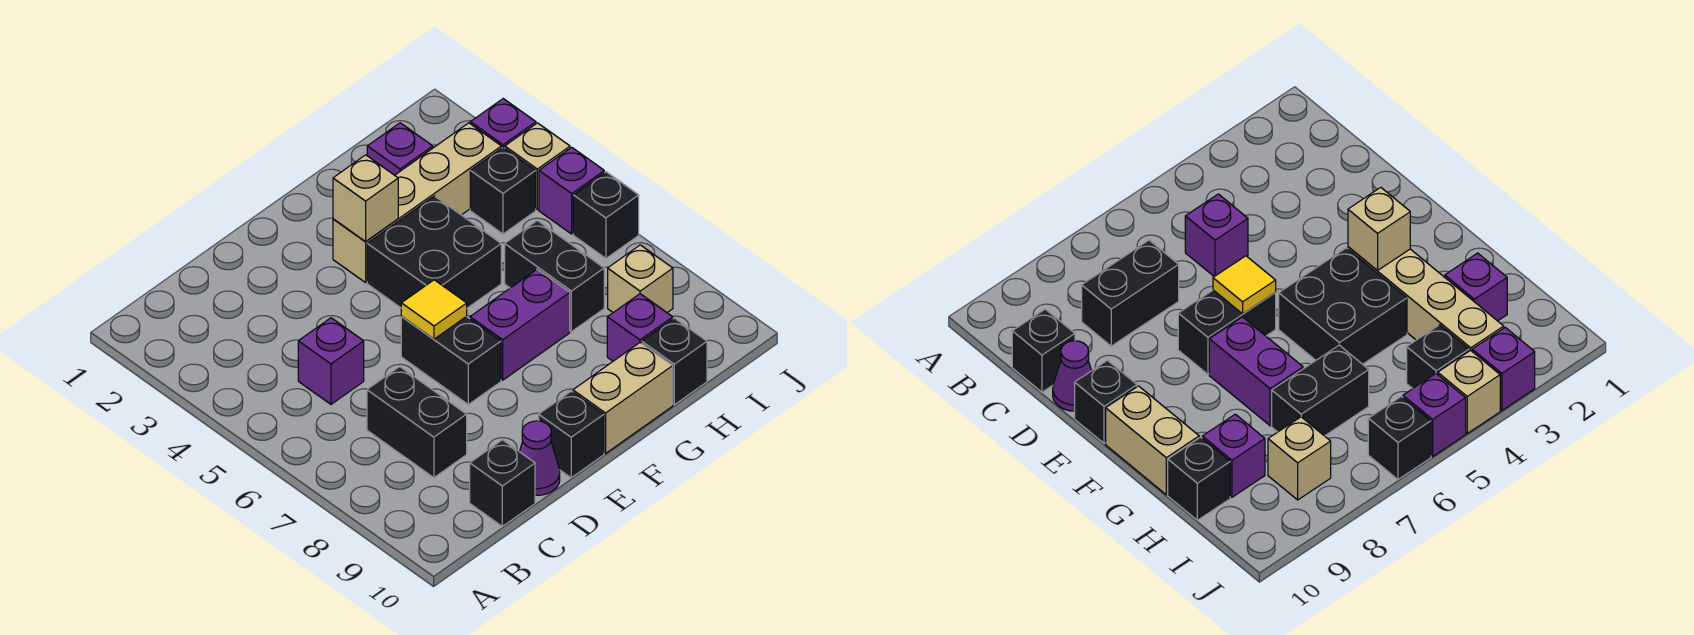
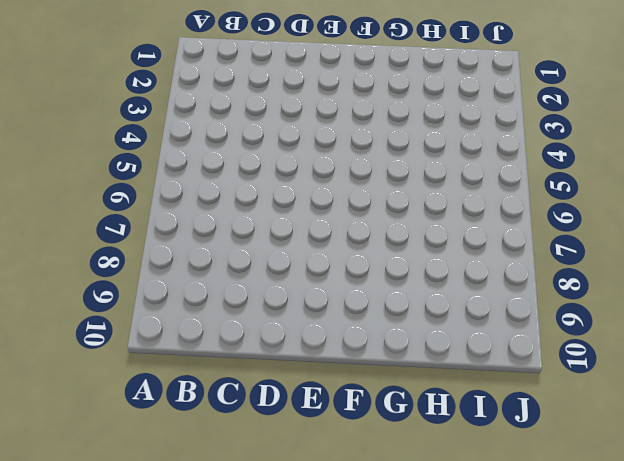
none -> purple 1x1 brick [298,318,364,404]
none -> black 1x2 brick [367,367,467,478]
none -> black 1x1 brick [470,440,535,526]

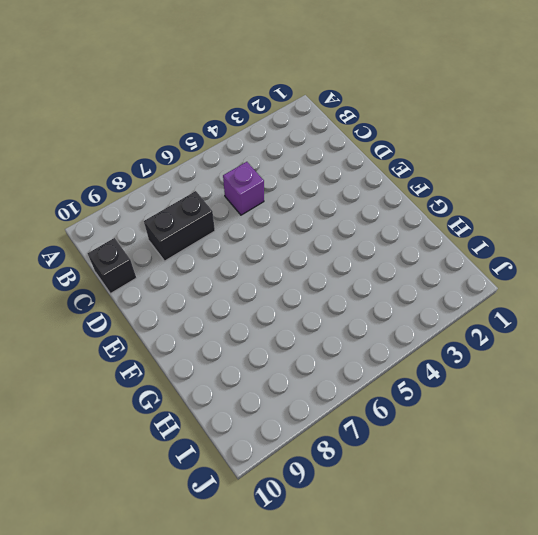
none -> purple 1x1 cone [520,421,560,495]
none -> black 1x2 brick [401,316,501,404]
none -> black 1x1 brick [539,391,604,478]

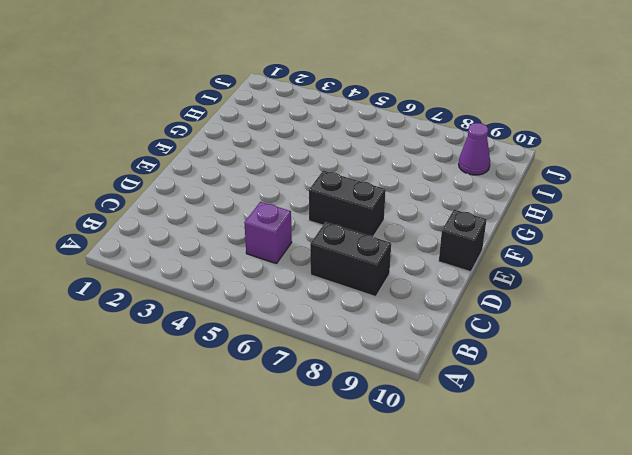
purple 1x1 cone [459,123,490,175] -> purple 1x1 cone moved to [520,421,560,495]
none -> black 1x1 brick [470,440,535,526]
none -> tan 1x4 brick [333,123,501,283]
none -> black 2x2 brick [367,196,501,308]

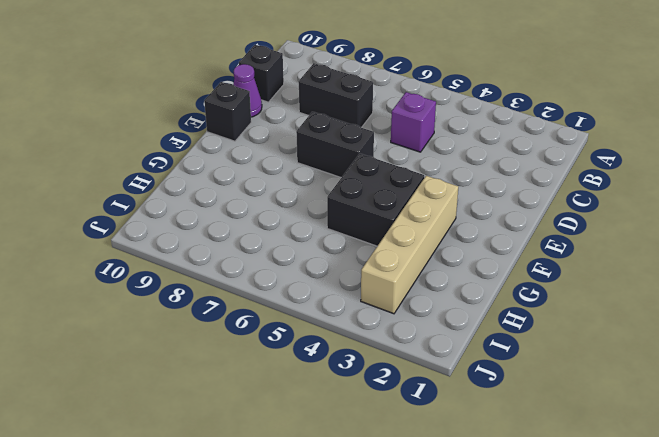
none -> purple 1x2 brick [470,269,570,380]
none -> tan 1x2 brick [573,343,673,453]
none -> purple 1x1 brick [367,123,433,175]

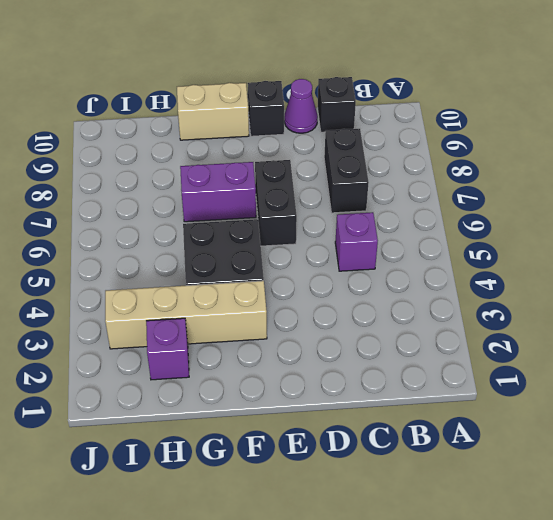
none -> black 1x2 brick [505,221,604,332]
none -> purple 1x1 brick [607,294,673,361]
none -> black 1x1 brick [642,318,707,405]

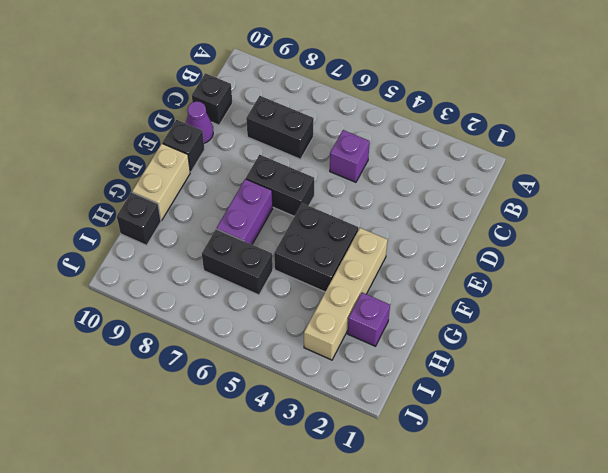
none -> purple 1x1 brick [607,294,673,361]
none -> black 1x1 brick [470,147,536,234]
none -> tan 1x1 brick [608,245,673,313]

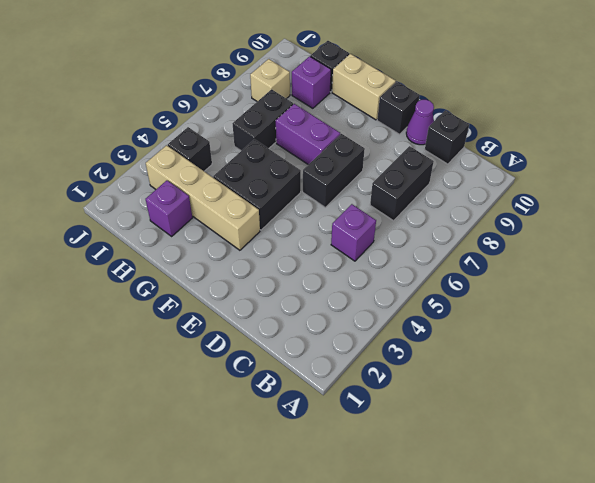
none -> purple 1x1 brick [470,99,536,148]
none -> tan 1x1 brick [505,123,570,210]
none -> purple 1x1 brick [539,147,604,234]

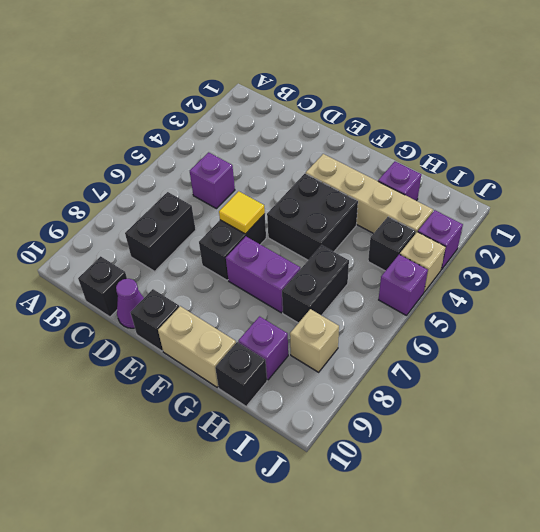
none -> black 1x1 brick [573,172,639,258]
none -> tan 1x1 brick [333,155,398,242]

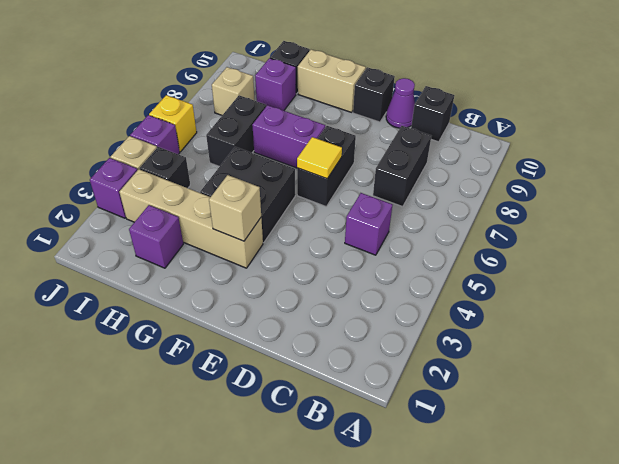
yellow 1x1 brick [149,95,197,152] -> black 1x1 brick [573,172,639,258]

